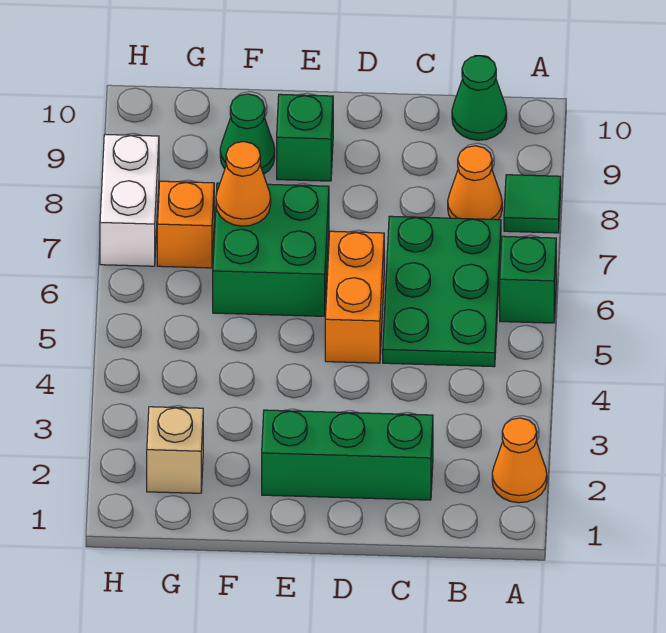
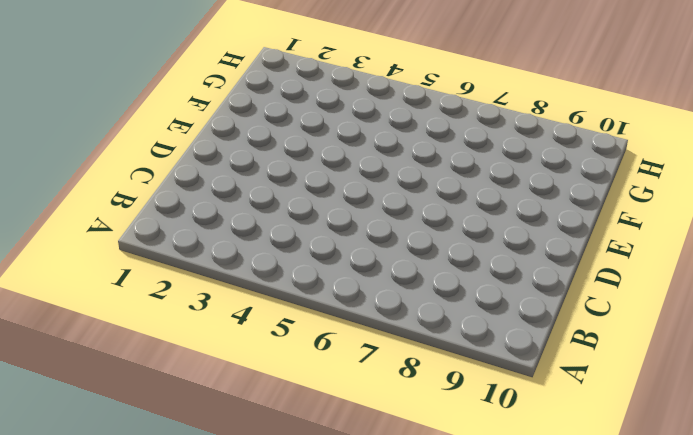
none -> orange 1x1 cone [492,418,547,503]
none -> green 1x1 brick [500,236,556,323]
none -> green 1x1 tile [504,175,561,233]

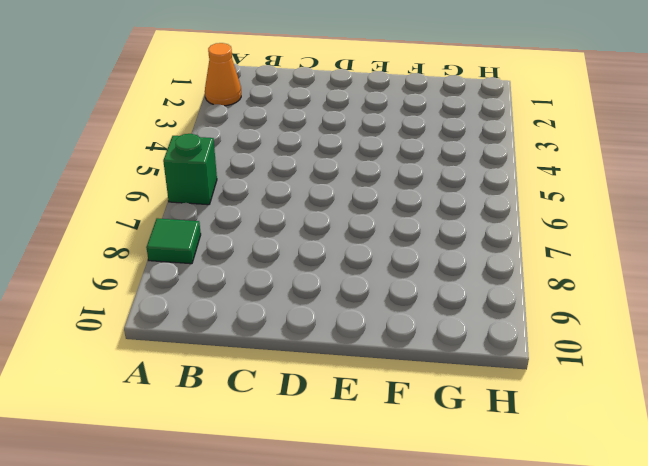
none -> green 2x3 plate [383,216,501,367]
none -> orange 1x1 cone [448,146,502,220]
none -> green 1x1 cone [452,56,507,140]

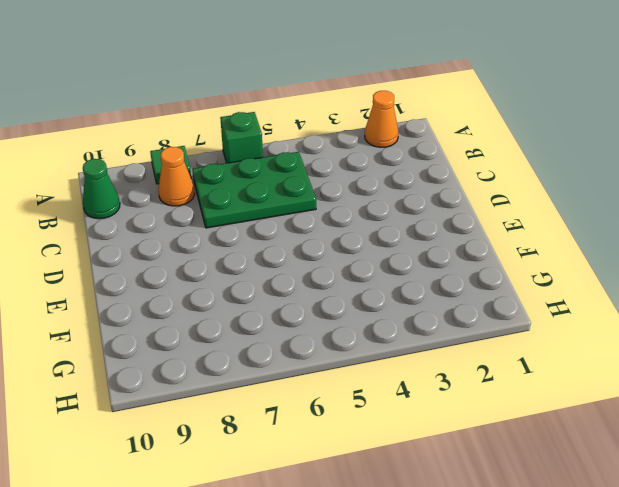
none -> green 1x3 brick [262,410,433,500]
none -> orange 1x2 brick [325,231,384,363]
none -> green 2x2 brick [213,183,329,316]

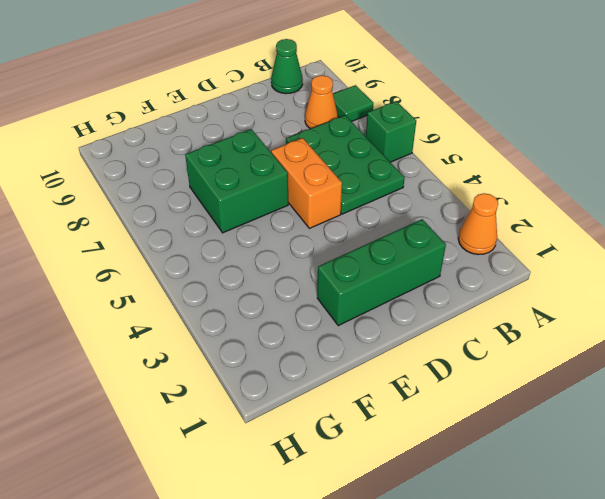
none -> green 1x1 brick [277,94,333,181]
none -> green 1x1 cone [220,94,275,174]
none -> tan 1x1 brick [147,407,203,493]

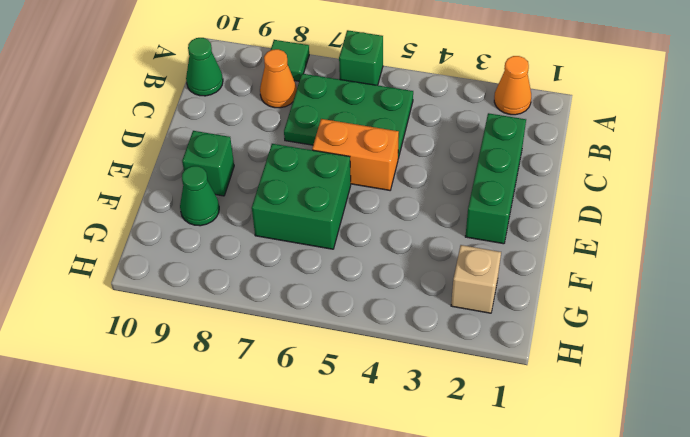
none -> orange 1x1 brick [157,181,214,268]
none -> white 1x2 brick [100,135,159,266]
none -> orange 1x1 cone [216,142,271,226]

